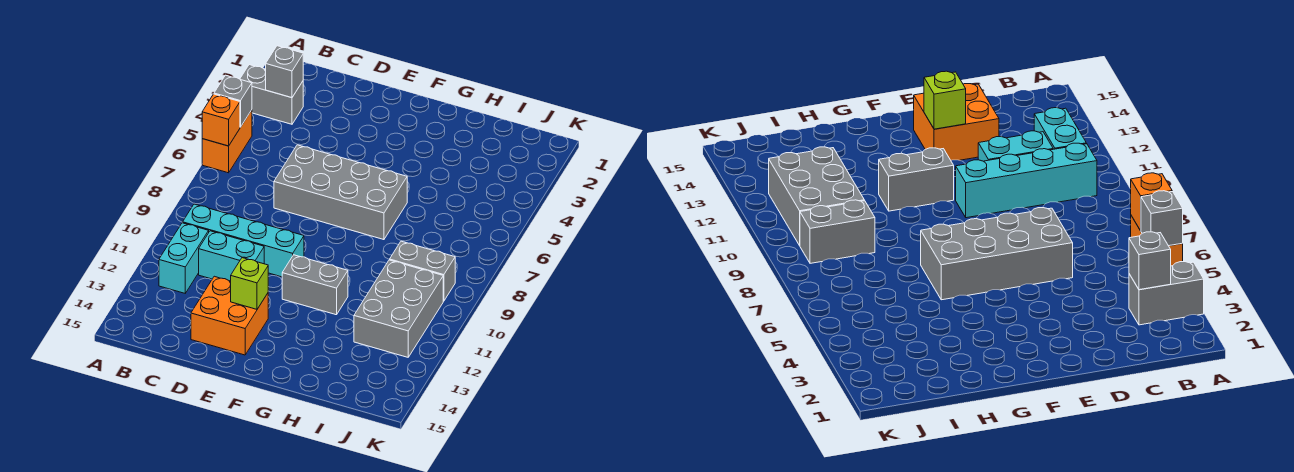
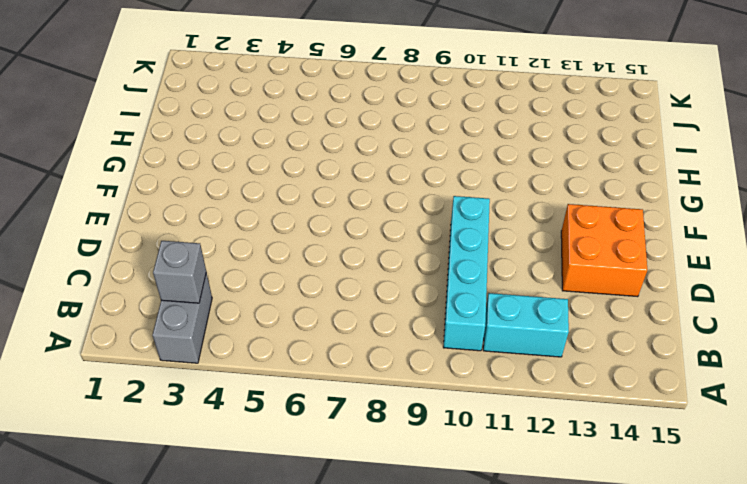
none -> orange 1x2 brick [202,110,252,173]
none -> cyan 1x2 brick [199,231,264,281]
none -> grey 2x4 brick [274,145,407,240]

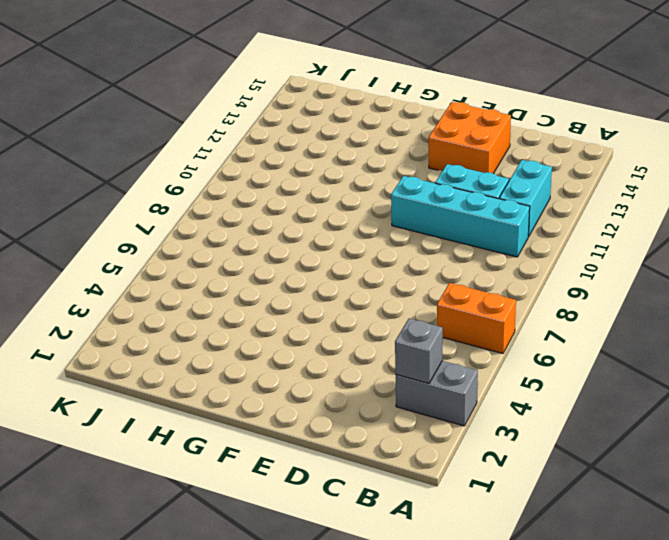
orange 1x2 brick [437,283,516,353] -> orange 1x2 brick turned to [202,110,252,173]
none -> grey 2x4 brick [274,145,407,240]
none -> grey 1x2 brick [282,255,348,315]
none -> grey 1x2 brick [390,241,455,301]

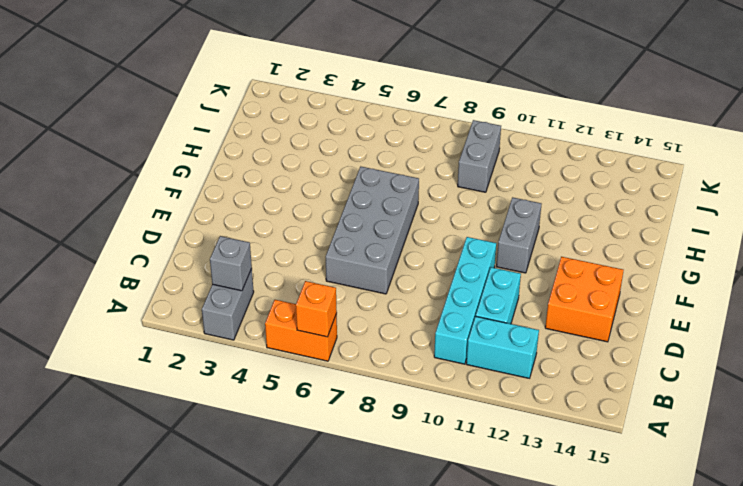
none -> grey 2x3 brick [354,260,443,357]
none -> grey 1x1 brick [214,75,252,127]
none -> lime 1x1 brick [231,258,268,309]

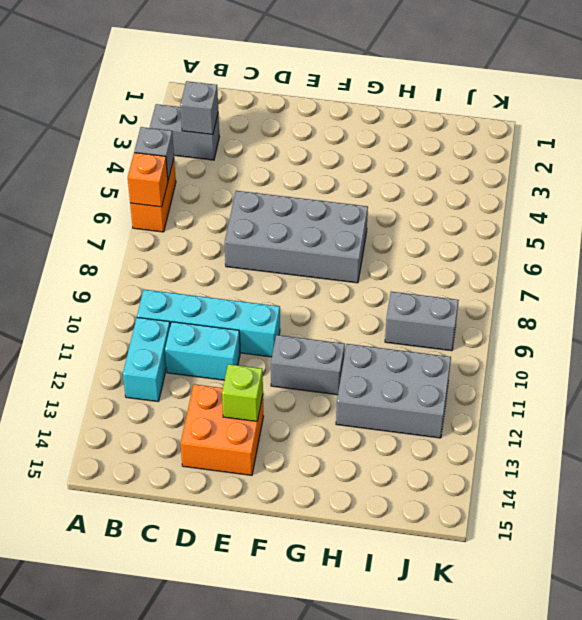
grey 2x3 brick [336,344,451,438] -> grey 2x3 brick turned to [354,260,443,357]

